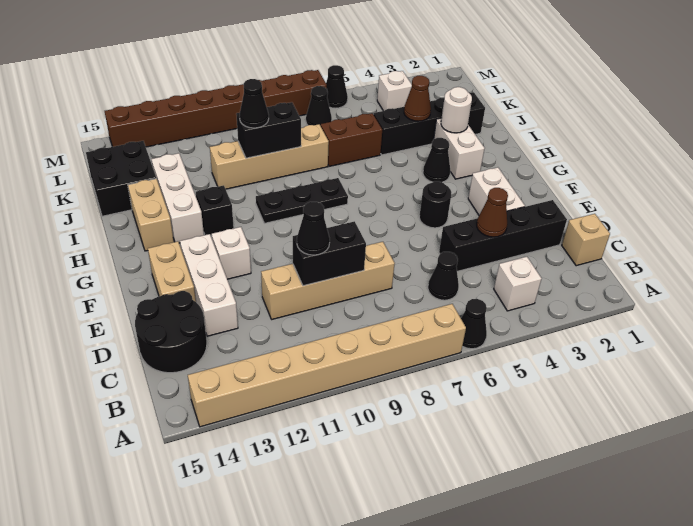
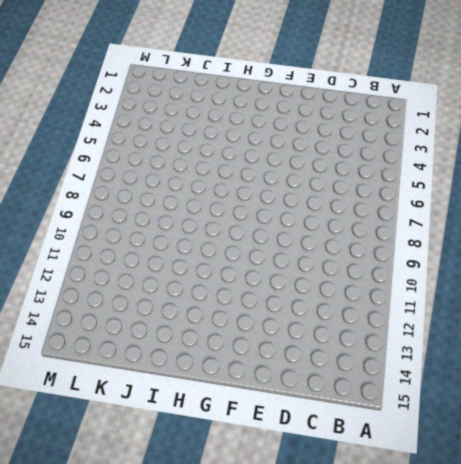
none -> black 1x1 cone [461,299,487,349]
none -> tan 1x8 brick [188,304,466,427]
none -> white 1x1 brick [494,257,542,311]
none -> tan 1x1 brick [562,214,610,266]

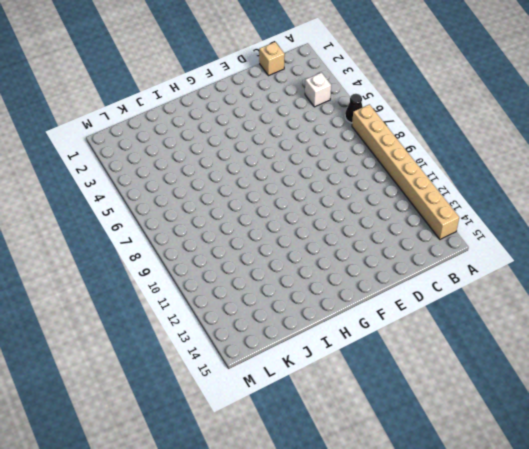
none -> black 1x1 cone [428,252,459,300]
none -> black 2x2 round brick [135,291,207,373]
none -> black 1x4 brick [439,200,567,271]
none -> tan 1x4 brick [261,242,395,319]

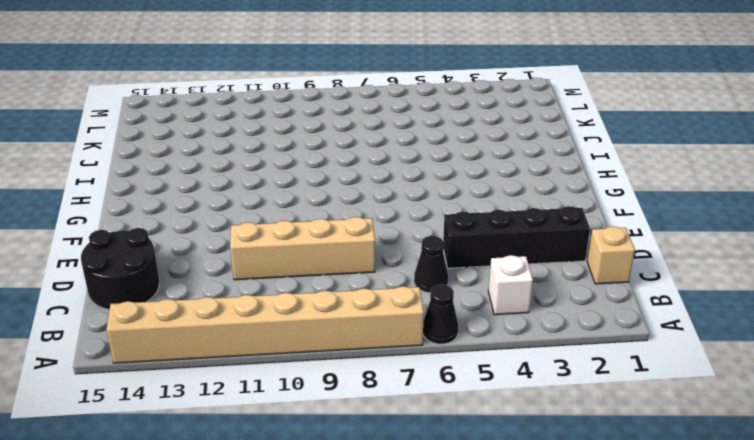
none -> white 1x3 brick [180,234,238,336]
none -> white 1x2 brick [468,167,525,215]
none -> tan 1x2 brick [148,241,196,302]
none -> black 1x1 round brick [419,181,451,228]

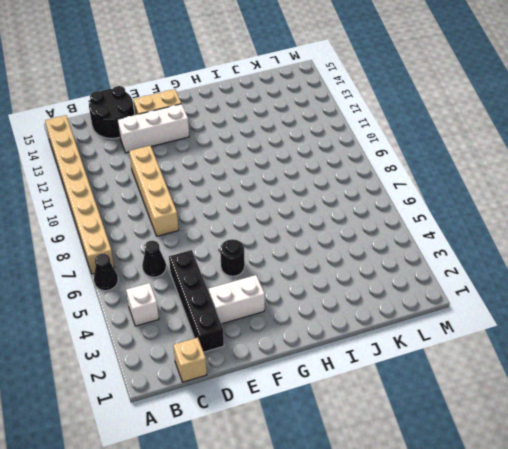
none -> white 1x1 brick [212,227,251,279]
none -> white 1x2 brick [434,118,485,179]
none -> black 1x1 cone [423,138,450,182]
none -> black 1x3 plate [256,178,348,223]

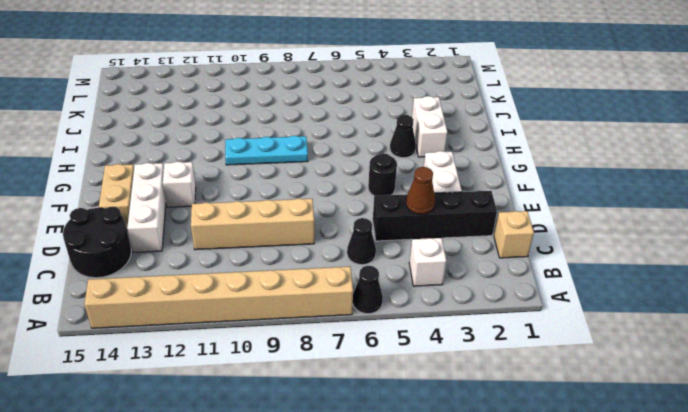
cyan 1x3 plate [225,136,308,165] -> black 1x3 plate [256,178,348,223]
none -> black 1x1 brick [196,185,234,236]
none -> white 1x3 brick [151,153,204,243]
none -> tan 1x2 brick [128,179,174,251]
none -> black 1x4 brick [374,92,485,155]

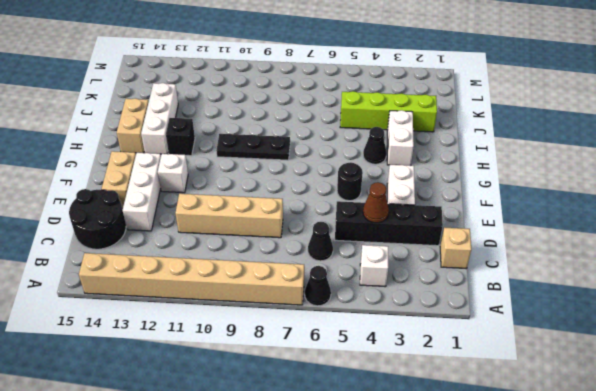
lime 1x4 brick [340,91,437,132] -> black 1x4 brick [374,92,485,155]
none -> brown 1x2 brick [320,113,382,166]
none -> tan 1x4 brick [210,124,329,189]
none -> black 2x2 brick [86,141,156,216]
none -> white 1x1 brick [377,71,412,111]

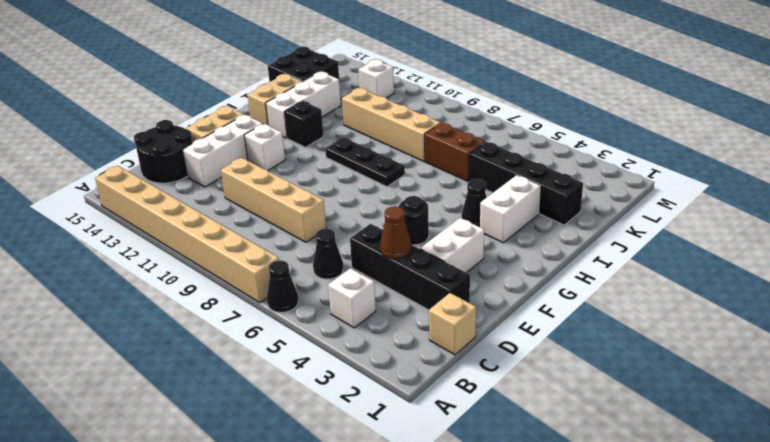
white 1x1 brick [358,59,394,98] -> white 1x1 brick moved to [377,71,412,111]
none -> black 1x1 cone [306,86,332,125]
none -> black 1x1 cone [326,65,348,108]
none -> brown 1x8 brick [105,70,327,147]
none -> black 1x2 brick [293,221,366,286]

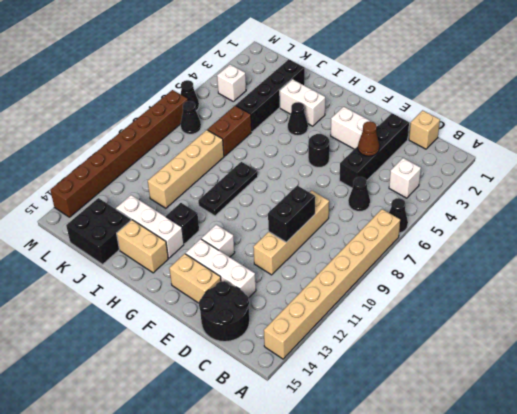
none -> white 1x1 round brick [441,87,472,133]
none -> brown 1x1 cone [404,76,431,121]
none -> black 1x2 brick [236,102,301,158]
none -> black 1x1 cone [297,202,330,255]

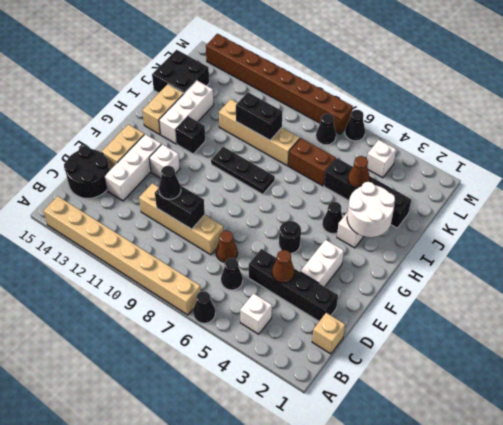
brown 1x1 cone [216,231,238,262] -> none
white 2x2 round brick [347,182,395,237] -> white 1x1 round brick [441,87,472,133]
none -> black 1x1 cone [240,79,269,128]

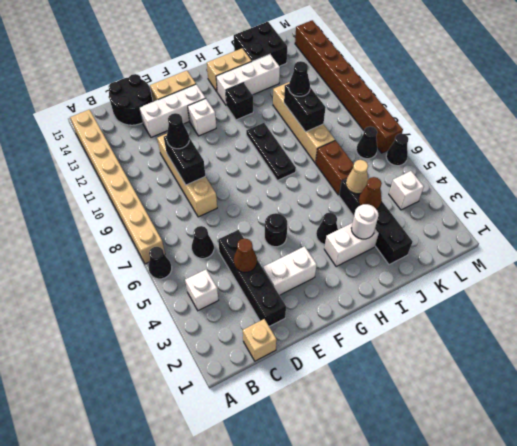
tan 1x1 cone [346,160,368,194] -> none

